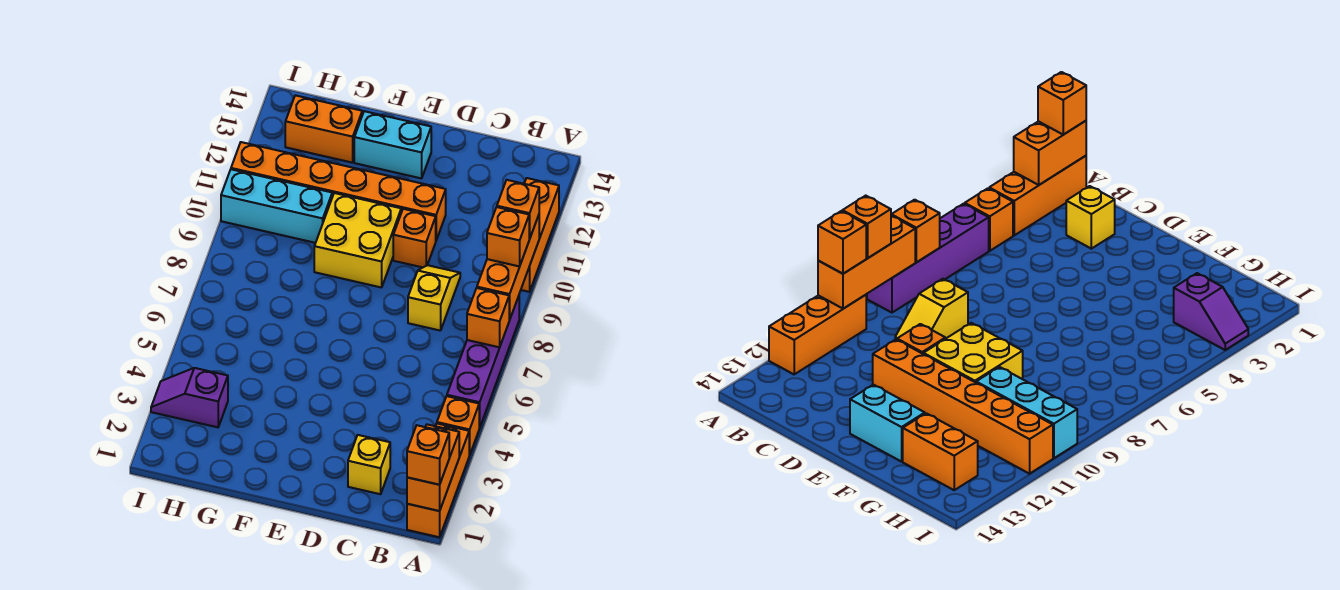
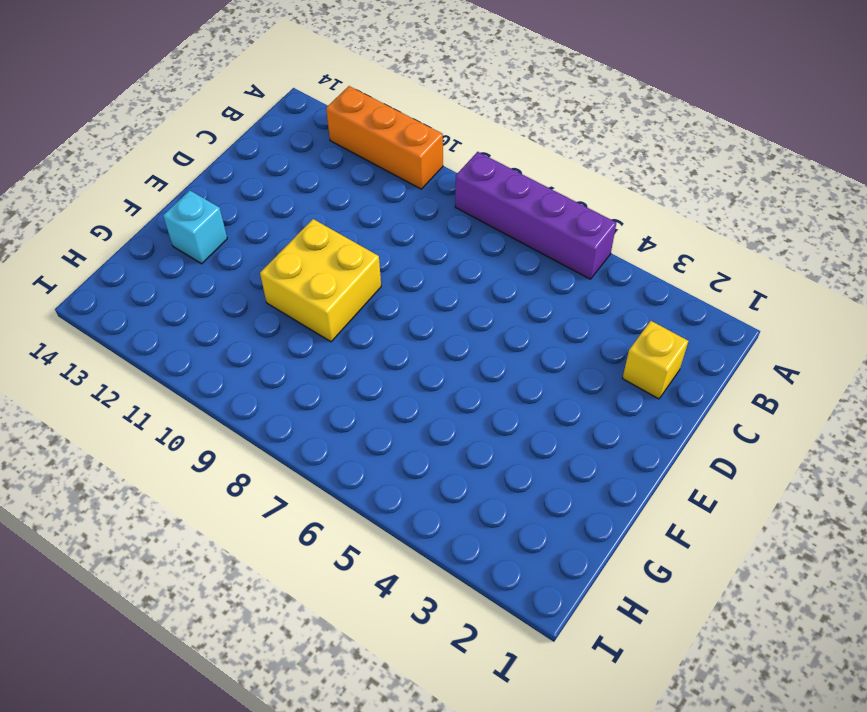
cyan 1x1 brick [163,190,227,264] -> cyan 1x2 brick [354,111,431,178]
none -> orange 1x3 brick [407,424,469,537]
none -> orange 1x1 brick [437,396,479,455]
none -> yellow 1x2 slope [408,265,460,331]

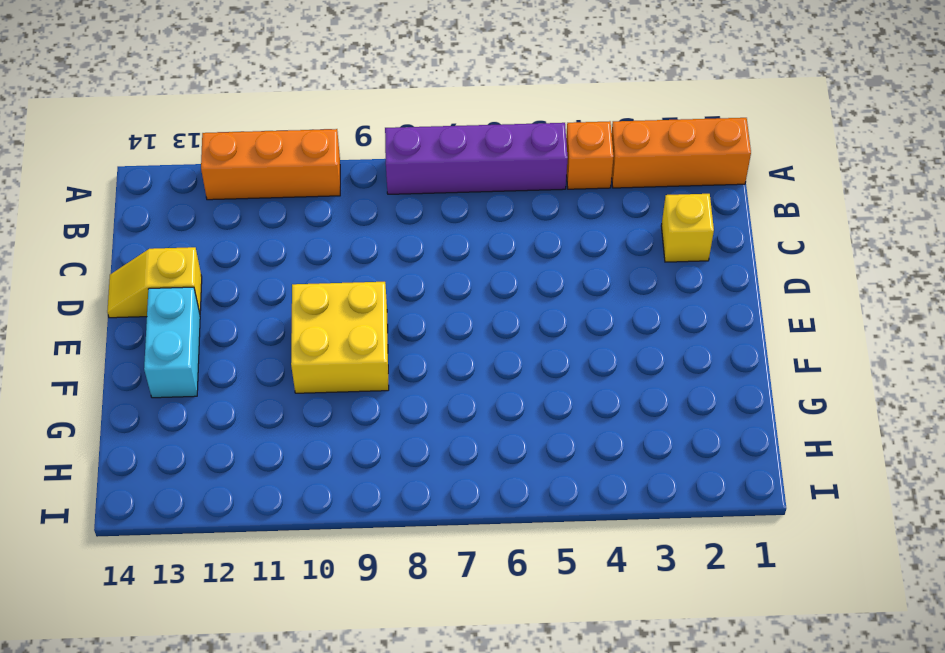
yellow 1x2 slope [107,247,202,318] -> yellow 1x2 slope moved to [408,265,460,331]
none -> orange 1x1 brick [393,209,436,267]
none -> orange 1x6 brick [231,142,446,240]
none -> cyan 1x3 brick [221,169,332,243]

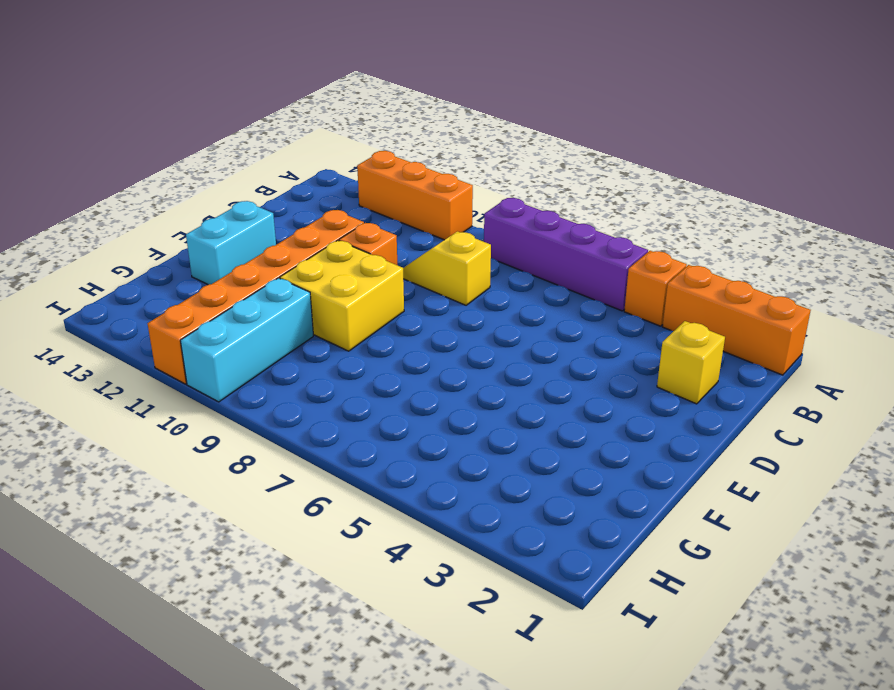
none -> orange 1x2 brick [285,95,362,163]
none -> purple 1x2 slope [151,368,228,427]
none -> orange 1x2 brick [407,424,459,511]

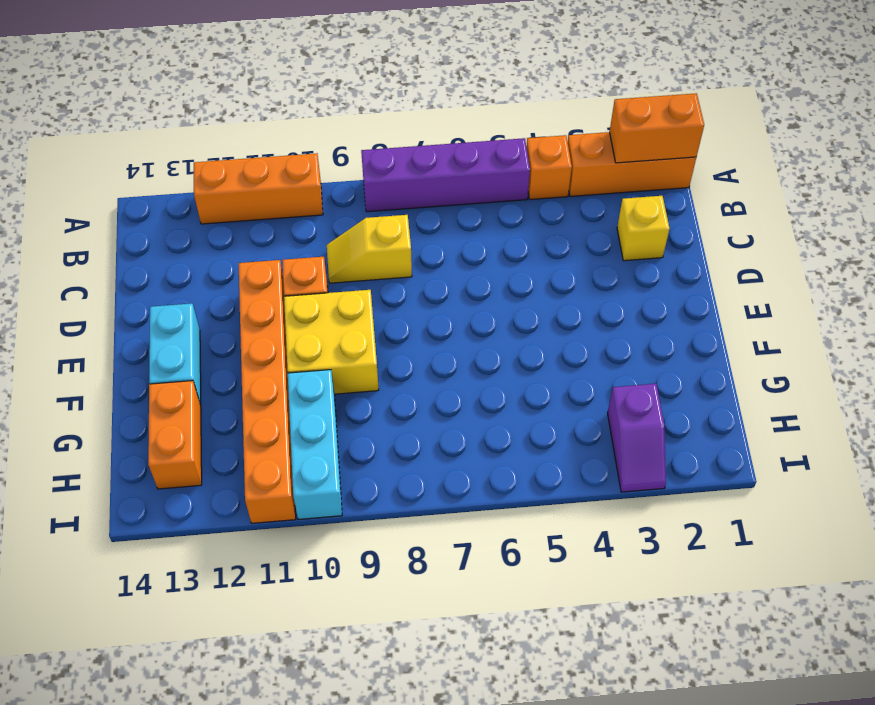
none -> orange 1x1 brick [467,288,509,347]
none -> orange 1x3 brick [477,215,539,320]
none -> orange 1x1 brick [407,425,449,485]

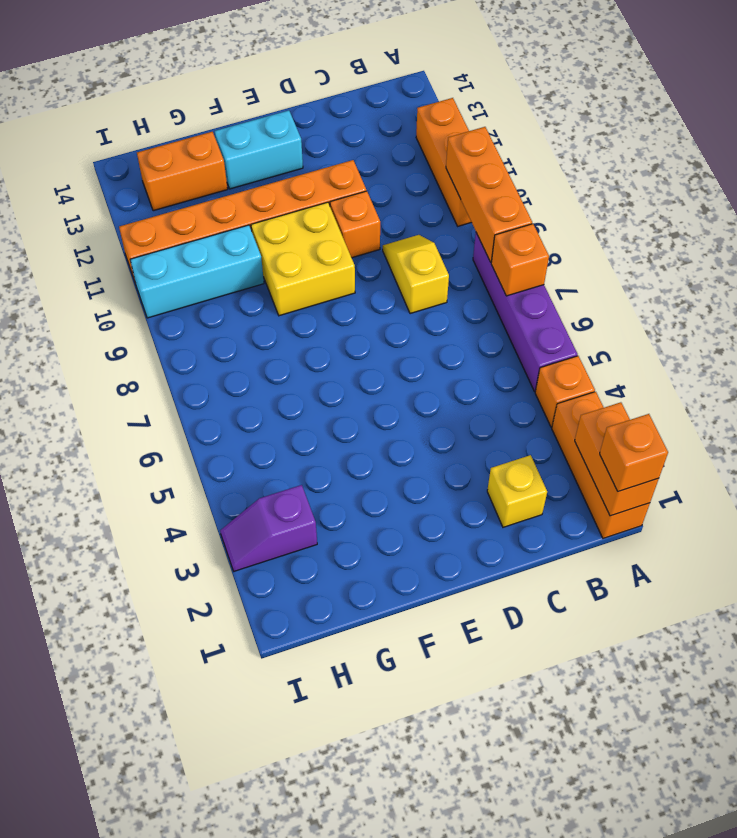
none -> orange 1x1 brick [487,207,529,266]
none -> orange 1x1 brick [497,180,539,239]

